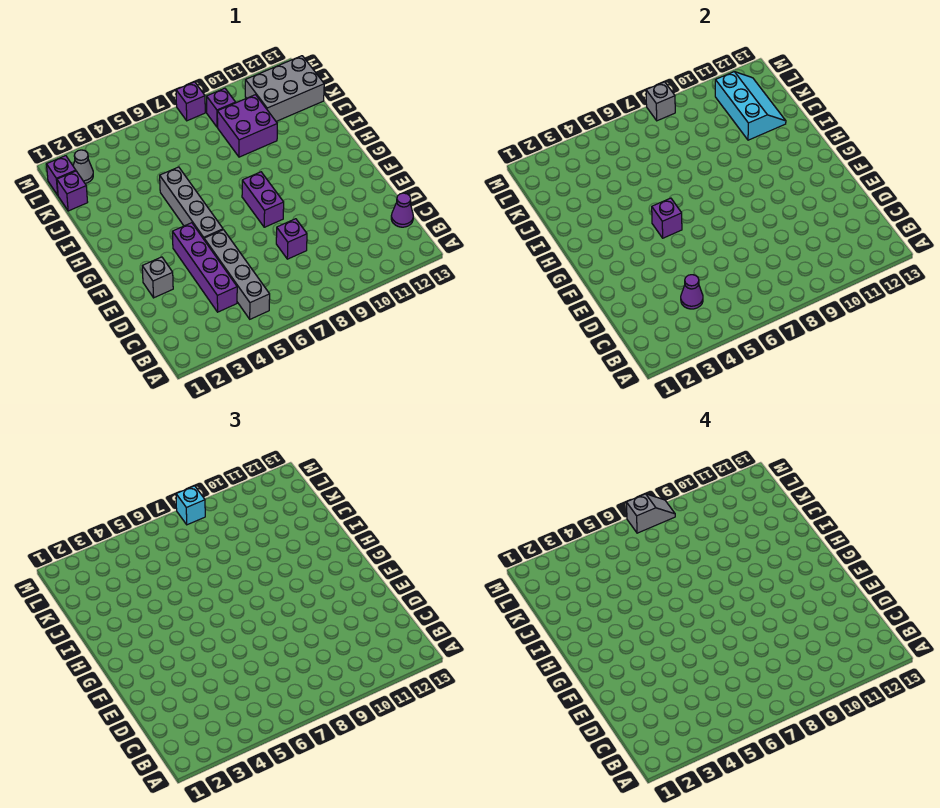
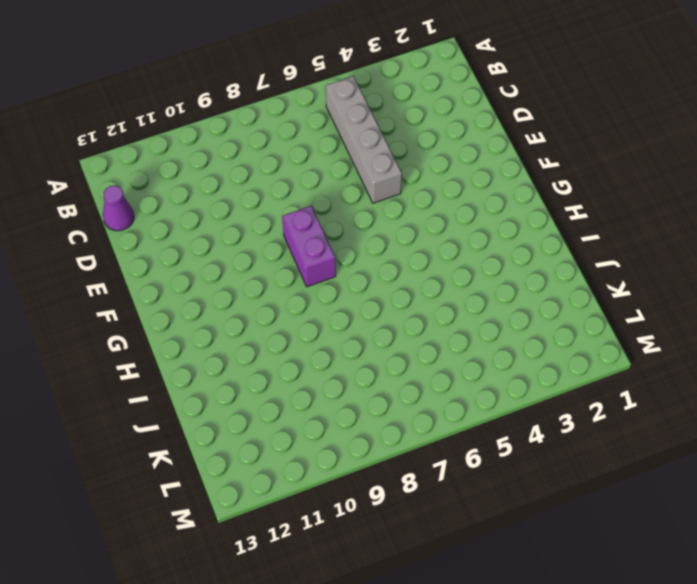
none -> purple 1x4 brick [172,223,237,312]
none -> purple 1x1 brick [276,219,307,259]
none -> grey 1x1 brick [142,257,173,298]

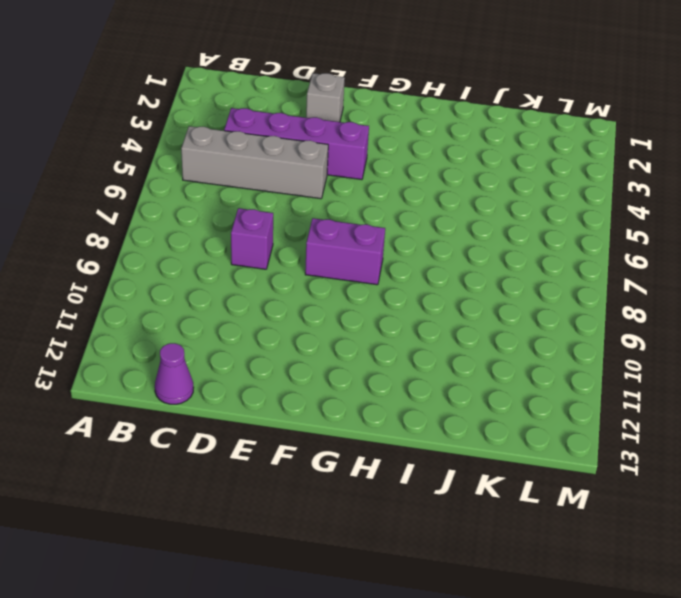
none -> grey 1x4 brick [160,167,223,239]
none -> purple 2x2 brick [217,95,277,157]
none -> purple 1x1 brick [57,171,88,211]

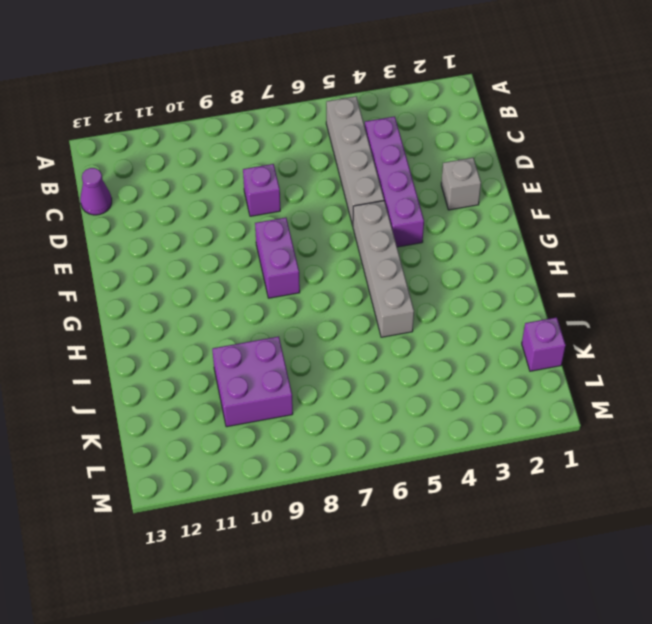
none -> grey 2x3 brick [245,56,324,121]
none -> purple 1x1 brick [47,156,76,195]
none -> grey 1x1 cone [73,150,93,183]

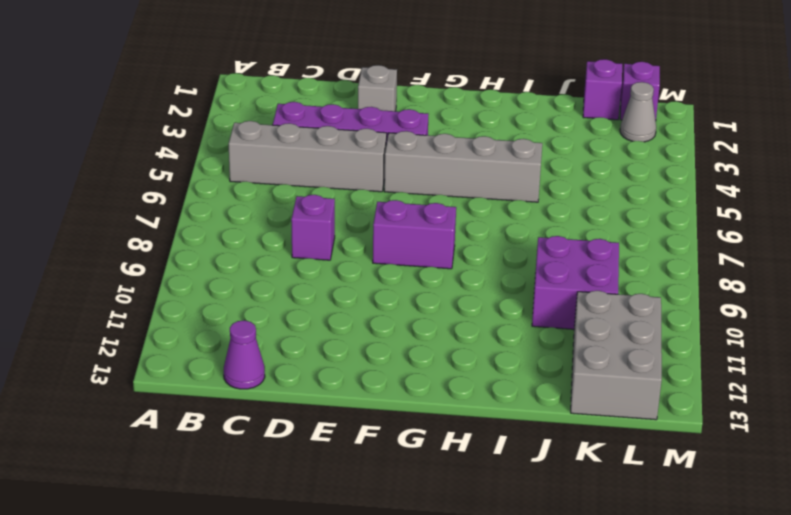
none -> purple 1x1 brick [207,88,236,127]
none -> purple 1x1 brick [176,82,205,121]
none -> purple 1x1 cone [681,275,703,309]

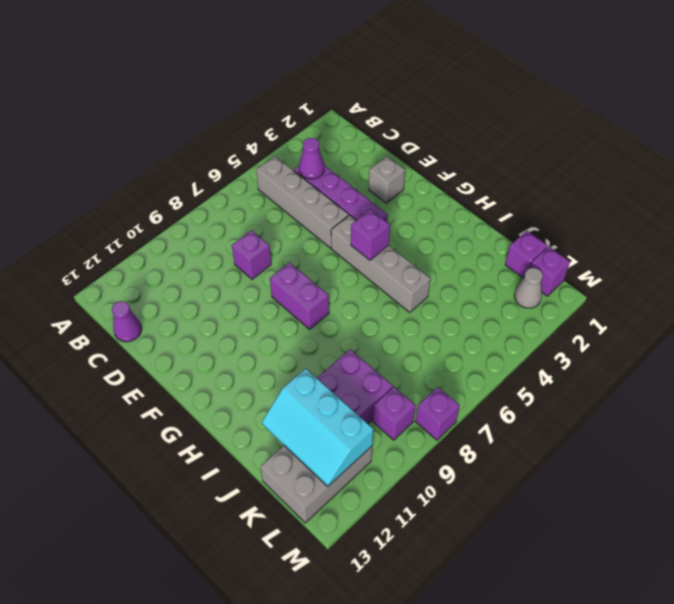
none -> grey 1x1 brick [646,82,675,121]
none -> cyan 1x1 brick [176,486,205,525]
none -> grey 1x2 slope [626,494,675,533]

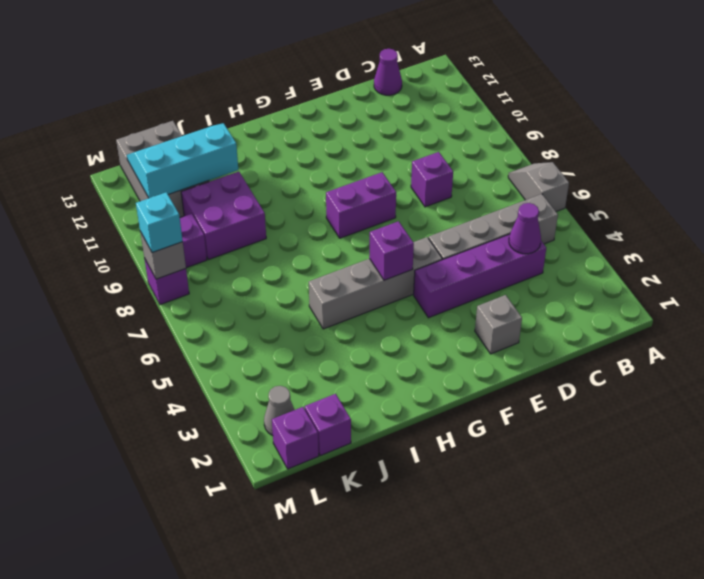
grey 1x2 slope [508,162,569,212] -> grey 1x2 slope moved to [626,494,675,533]

